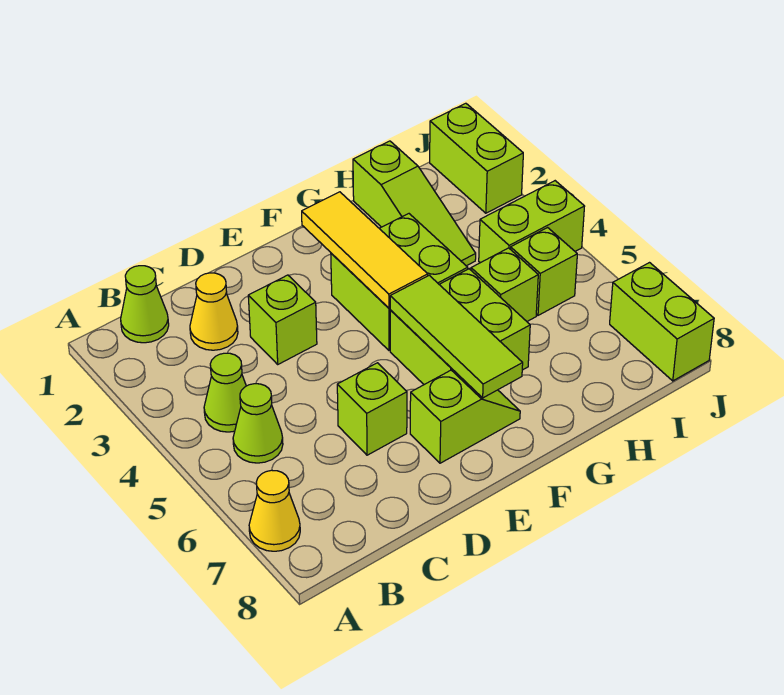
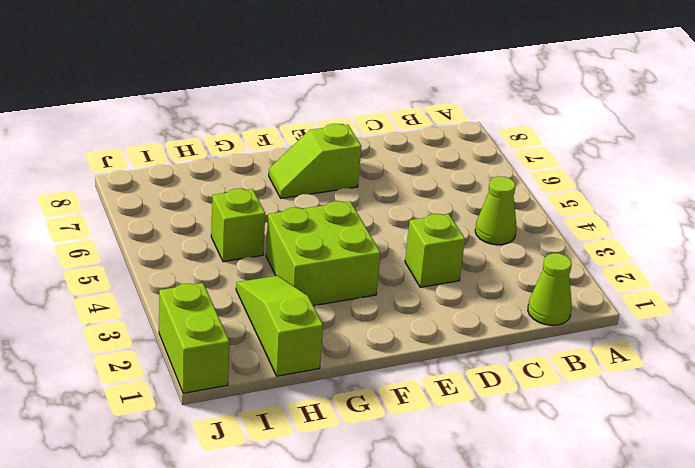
none -> yellow 1x1 cone [249,470,300,551]
none -> lime 1x1 cone [233,384,283,463]
none -> yellow 1x1 cone [190,273,238,350]

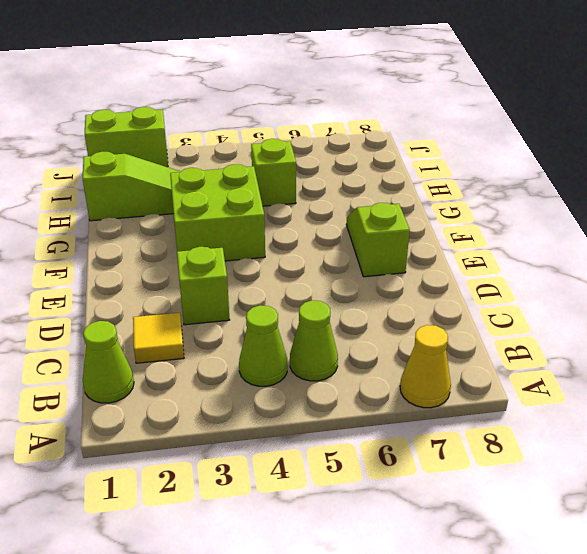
yellow 1x1 tile [133,313,184,363] -> yellow 1x1 cone [190,273,238,350]
none -> lime 1x1 brick [337,363,407,455]
none -> lime 2x2 brick [390,269,530,385]
none -> lime 1x2 brick [479,181,585,263]

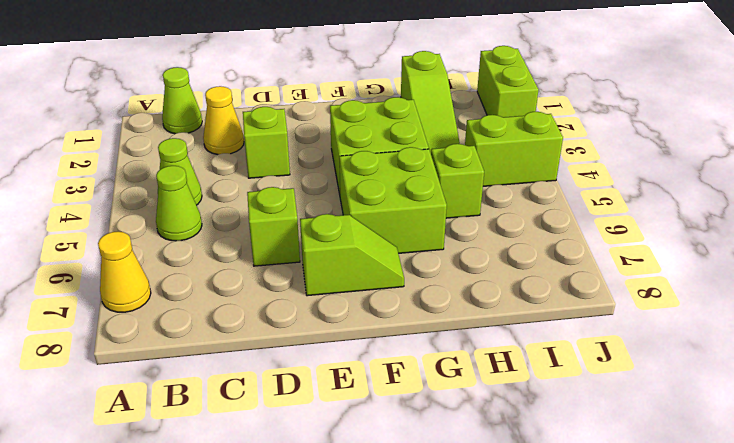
none -> lime 1x1 brick [511,228,577,315]
none -> lime 1x2 brick [610,263,714,381]
none -> yellow 1x3 tile [302,192,428,308]

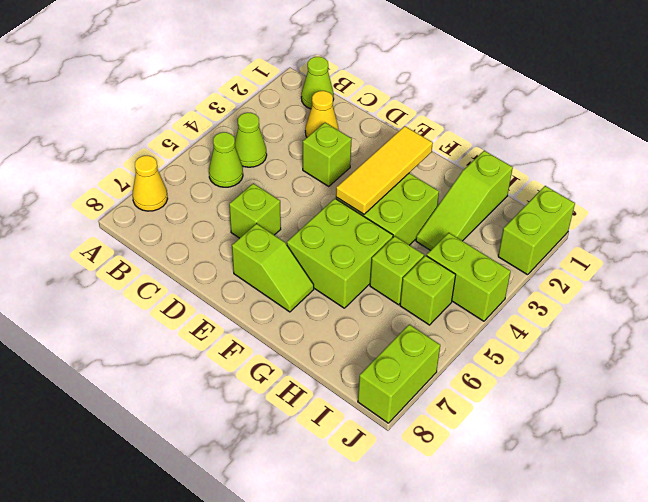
none -> lime 1x3 tile [390,275,523,398]

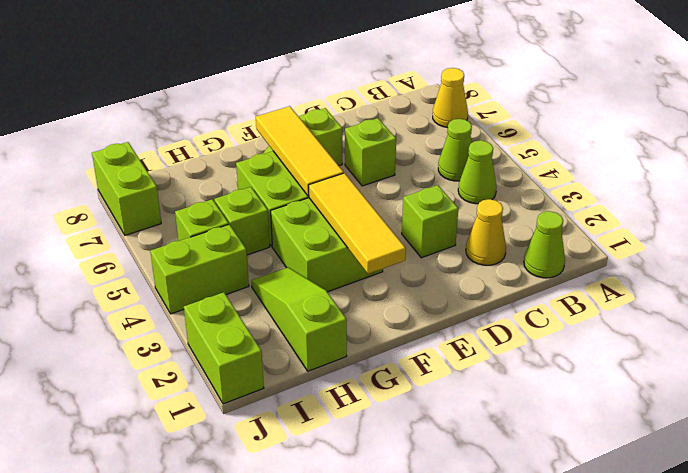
yellow 1x3 tile [256,106,344,196] -> lime 1x3 tile [390,275,523,398]

